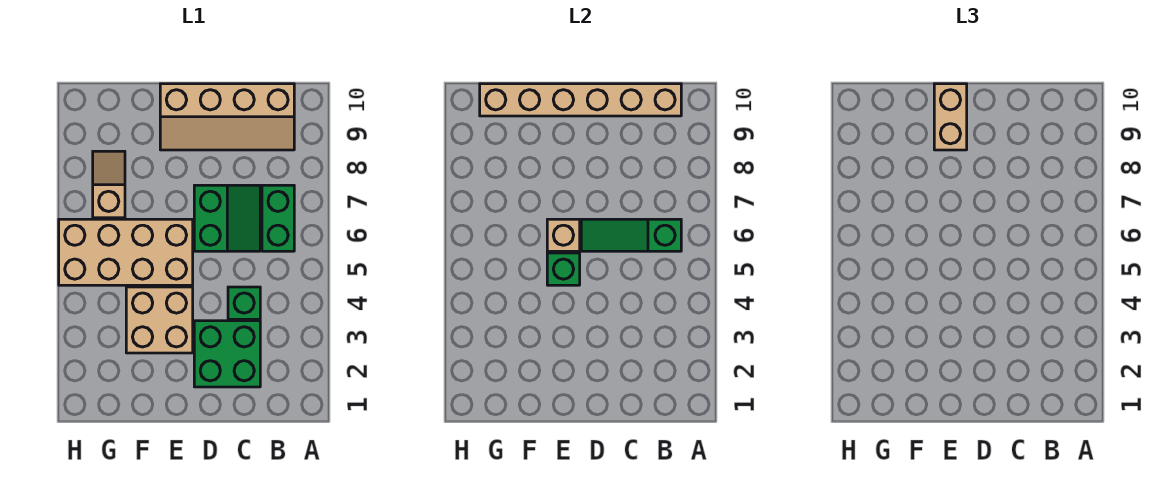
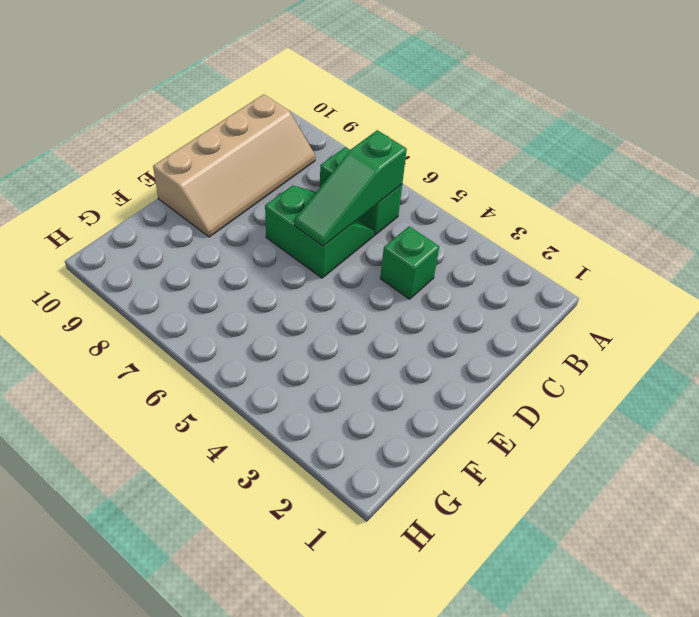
none -> green 2x2 brick [194,321,260,387]
none -> tan 2x2 brick [126,287,193,353]
none -> tan 2x4 brick [59,219,193,285]

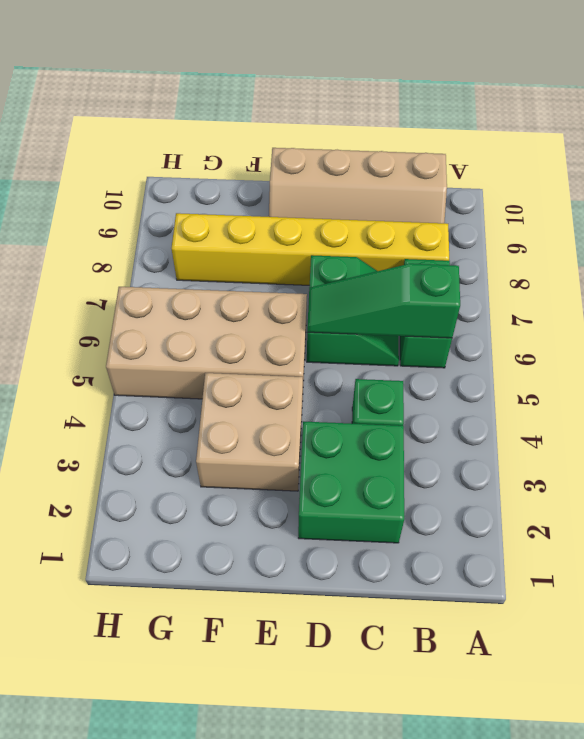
yellow 1x6 brick [172,213,449,285] -> tan 1x2 slope [93,151,125,218]
none -> tan 1x6 brick [480,84,681,116]
none -> green 1x1 brick [547,253,580,285]
none -> tan 1x1 brick [547,219,580,251]

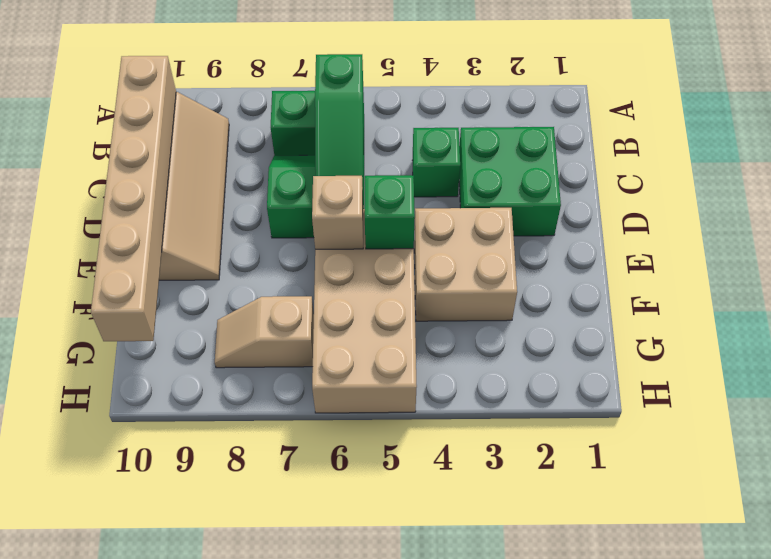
none -> tan 1x2 brick [934,84,967,150]

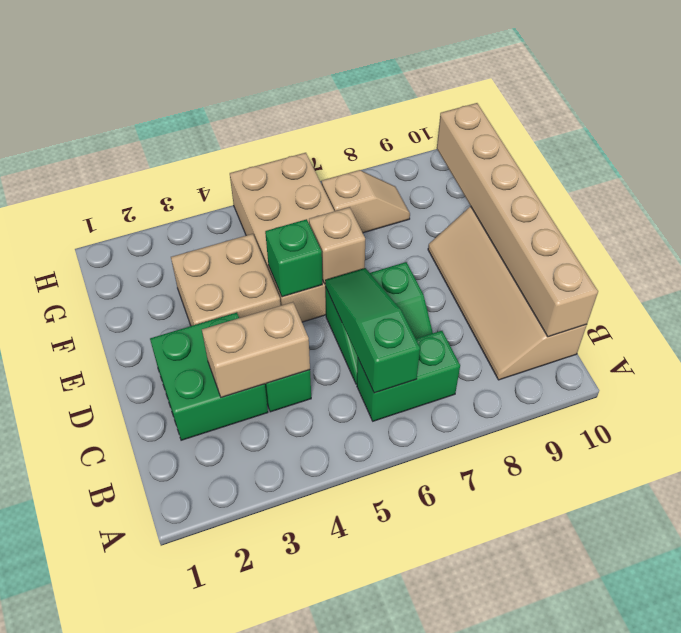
tan 1x2 brick [202,302,310,398] -> tan 1x2 brick moved to [934,84,967,150]

